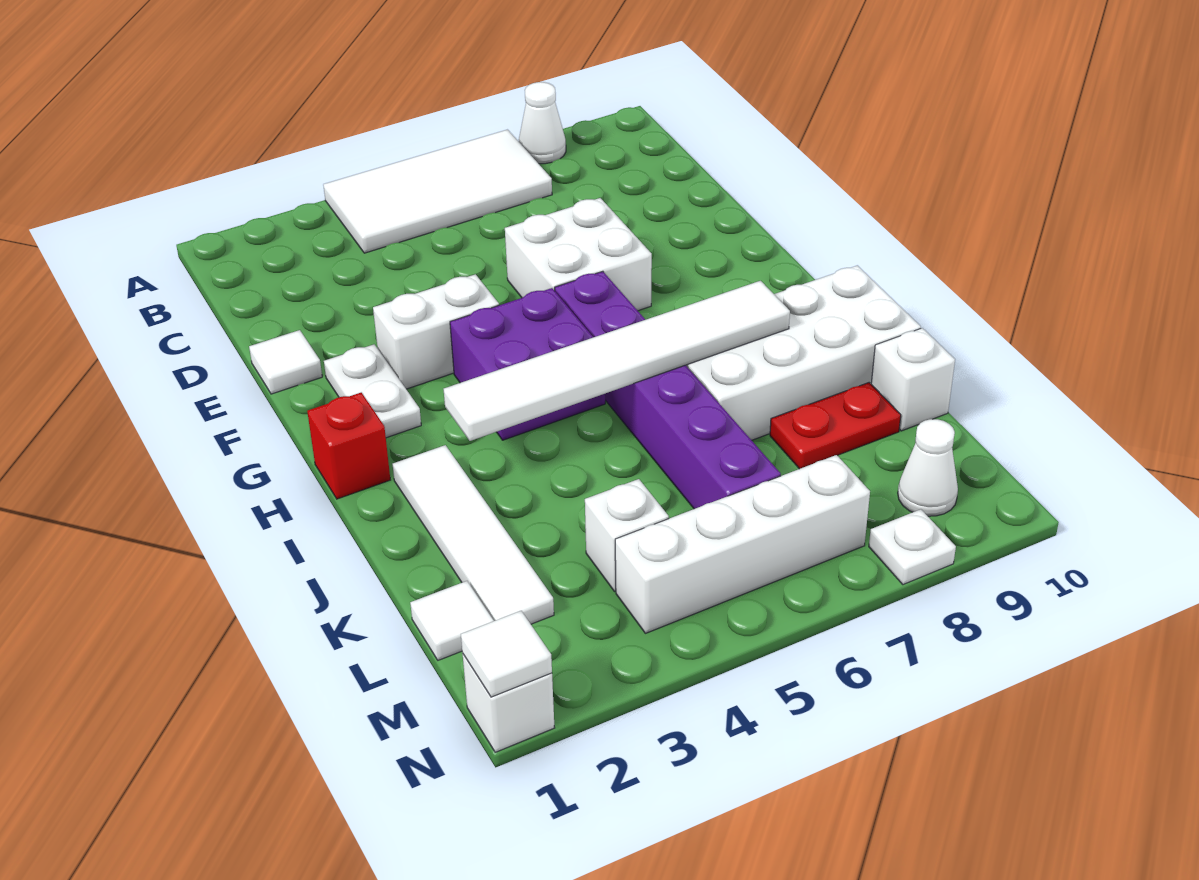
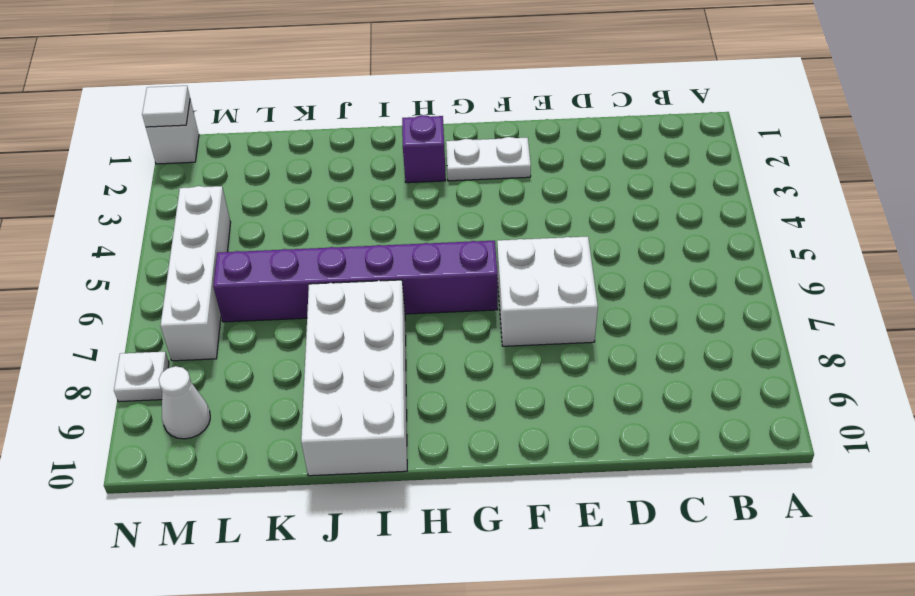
purple 1x1 brick [402,115,446,183] -> none
none -> white 2x4 tile [323,130,552,253]
none -> white 1x1 cone [519,82,566,164]
none -> white 1x1 tile [249,330,322,394]

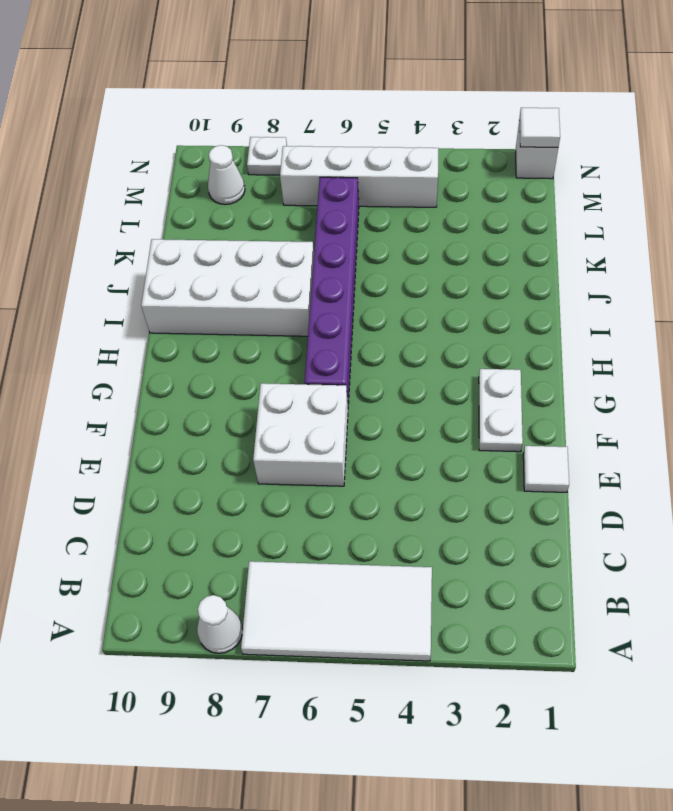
none -> white 1x2 brick [373,274,499,389]
none -> purple 2x2 brick [450,288,605,440]
none -> red 1x1 brick [307,393,390,499]

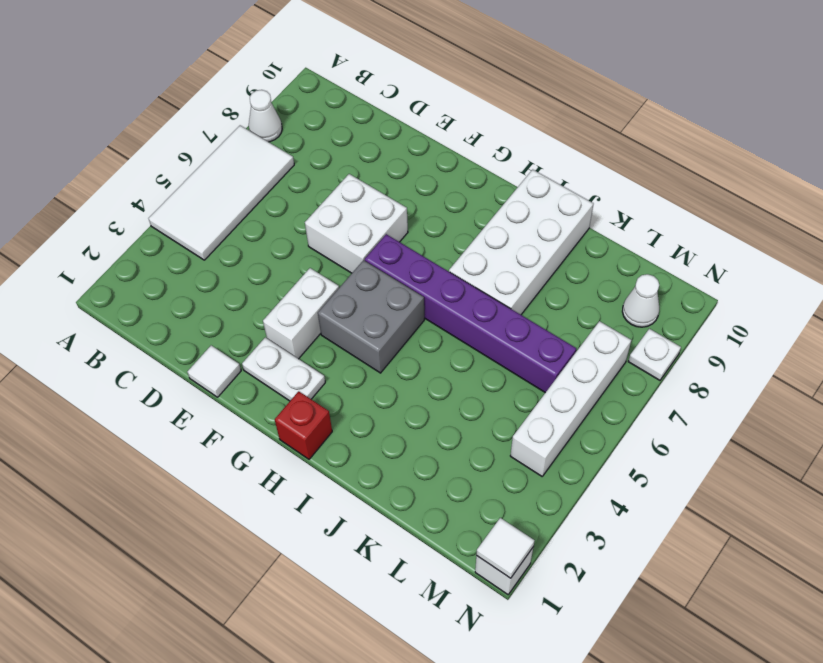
grey 2x2 brick [318,260,424,373] -> purple 2x2 brick [450,288,605,440]
none -> white 1x4 tile [393,445,554,624]
none -> red 1x2 plate [770,383,901,469]
none -> white 1x1 brick [871,328,955,431]

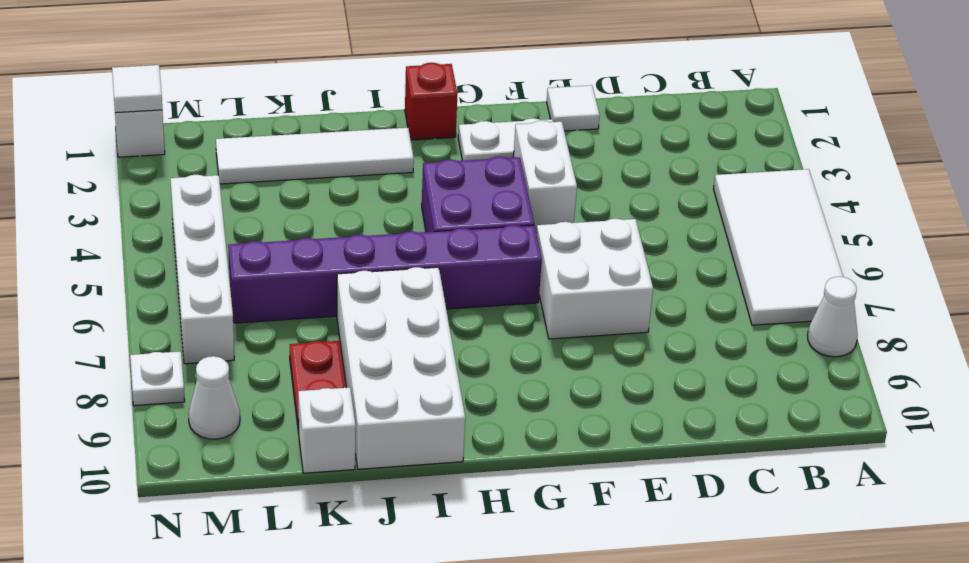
none -> white 1x1 tile [410,581,494,660]
none -> white 1x1 brick [585,479,669,592]
none -> white 1x6 tile [444,281,790,441]

